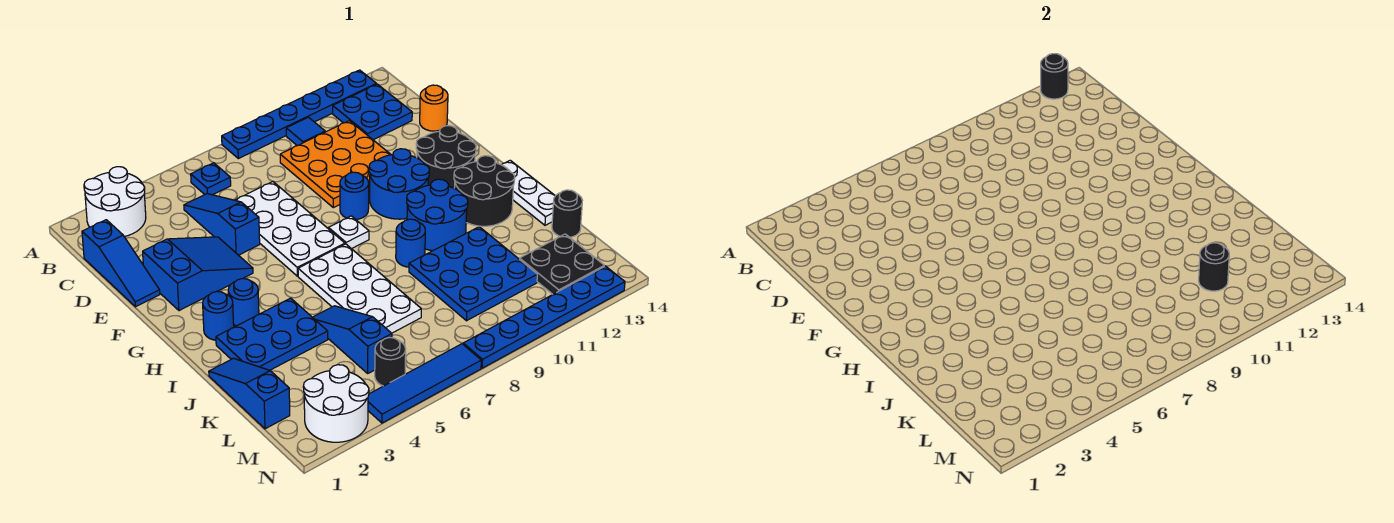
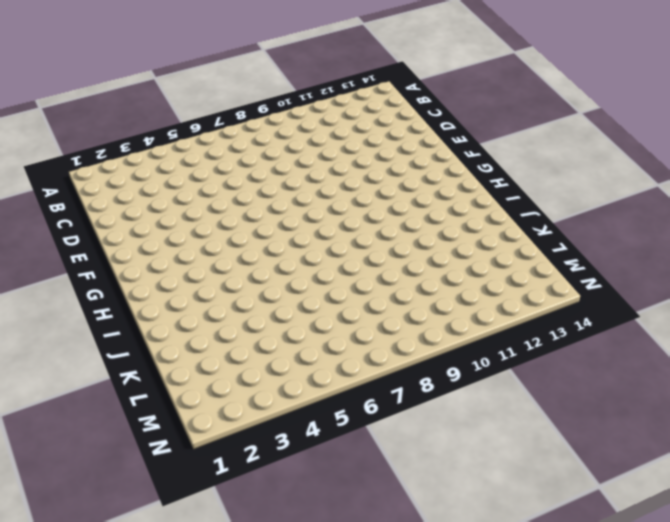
none -> white 2x2 round brick [84,167,146,237]
none -> blue 1x6 plate [222,70,376,159]
none -> blue 1x1 plate [191,163,231,195]
none -> blue 1x1 tile [286,117,325,146]

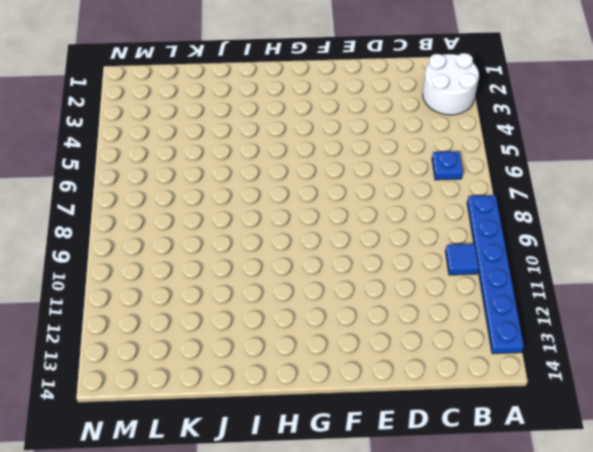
none -> blue 2x2 plate [333,84,412,140]
none -> blue 1x3 slope [82,220,160,307]
none -> blue 1x3 slope [184,194,260,255]
none -> orange 3x3 plate [280,121,391,208]

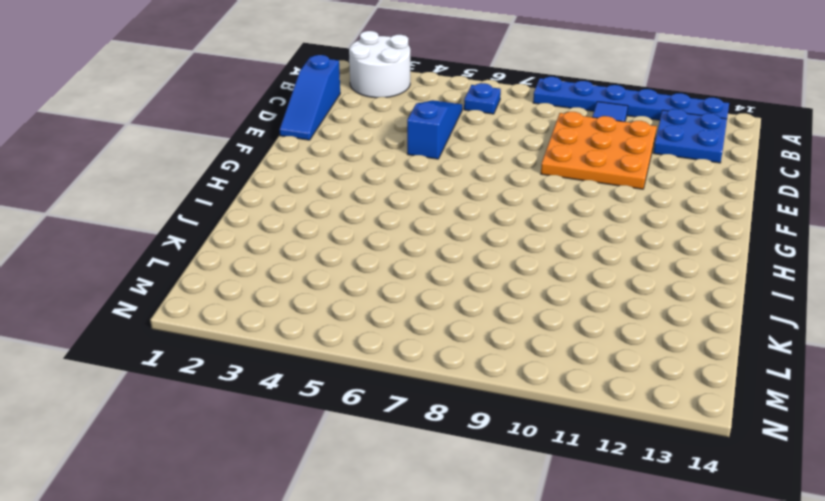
none -> white 2x4 plate [235,181,345,276]
none -> orange 1x1 round brick [420,85,448,131]
none -> blue 2x3 slope [143,237,253,311]
none -> blue 1x1 round brick [340,172,369,219]

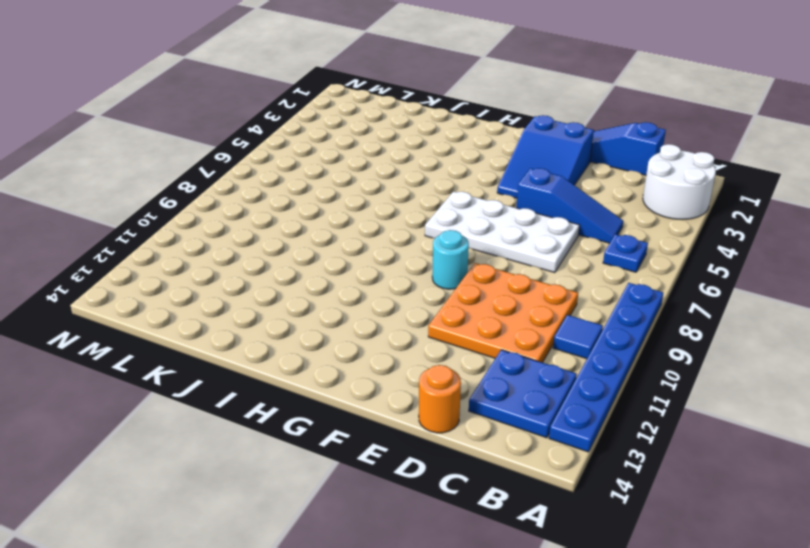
cyan 1x1 round brick [432,230,469,289] -> blue 1x1 round brick [340,172,369,219]
none -> blue 2x2 round brick [369,149,429,219]
none -> black 2x2 round brick [416,126,476,188]
none -> white 1x1 plate [328,216,369,249]
none -> blue 1x1 round brick [203,292,234,340]

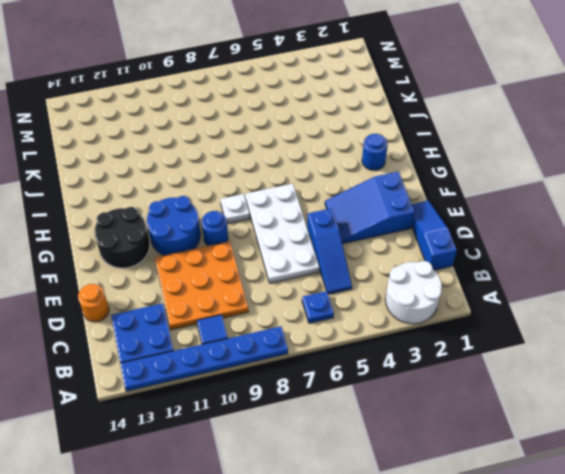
none -> blue 1x1 round brick [228,279,259,326]
none -> white 2x4 plate [298,244,421,333]
none -> blue 2x2 round brick [407,179,468,251]
none -> black 2x2 round brick [454,156,515,226]

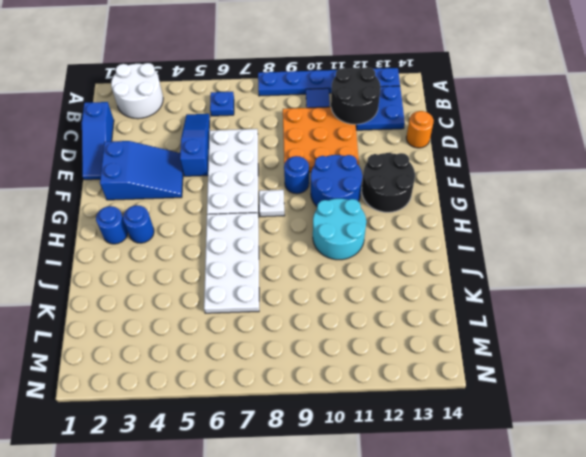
black 2x2 round brick [331,67,381,124] -> black 2x2 round brick moved to [454,156,515,226]
cyan 2x2 round brick [313,199,366,260] -> blue 2x2 round brick [407,179,468,251]
none -> white 1x3 plate [502,160,555,225]
none -> blue 2x3 plate [216,298,328,370]
none -> blue 1x1 round brick [396,219,425,267]
none -> blue 1x3 slope [209,358,290,429]

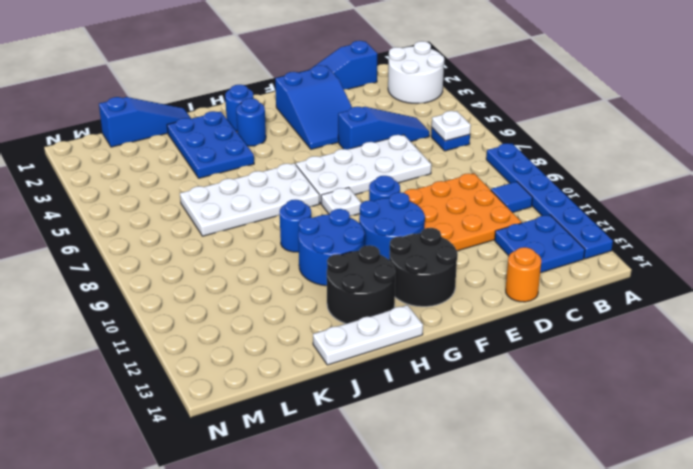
white 1x1 plate [432,111,471,141] -> none
none -> blue 1x3 slope [313,306,392,373]
none -> blue 3x3 plate [409,227,537,321]
none -> black 1x1 round brick [552,190,582,237]
none -> black 2x2 plate [520,234,604,294]

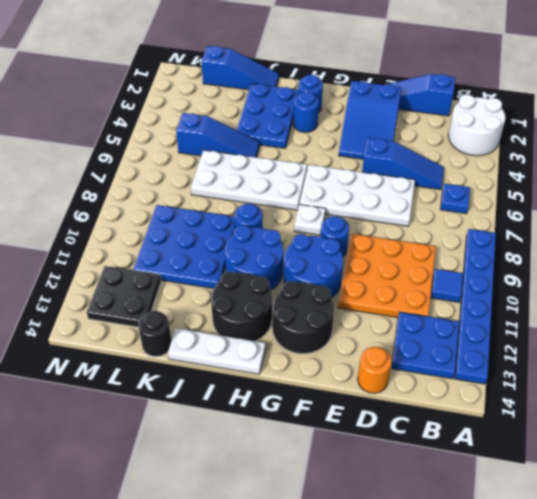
none -> white 2x2 round brick [303,365,369,442]
none -> black 1x1 round brick [375,338,406,386]
none -> blue 1x4 tile [368,344,481,423]
none -> blue 1x6 plate [463,266,625,368]

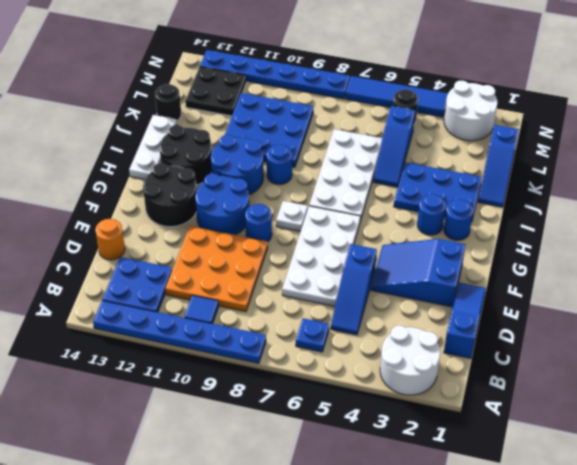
none -> black 1x1 round brick [1041,54,1068,99]
none -> black 1x1 round brick [1199,243,1229,291]

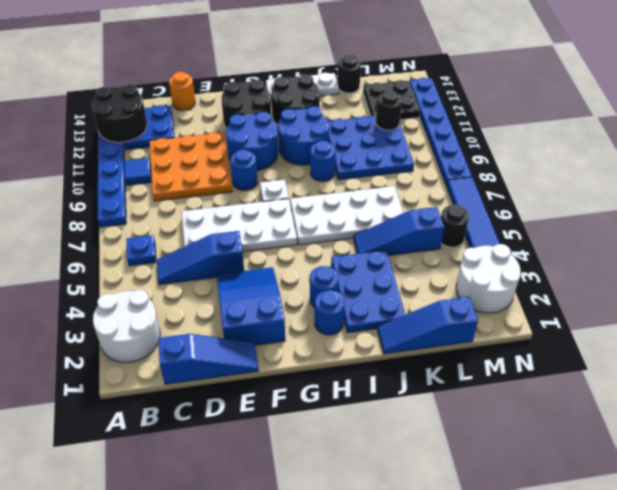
black 2x2 round brick [92,84,147,143] -> black 1x1 round brick [1041,54,1068,99]

